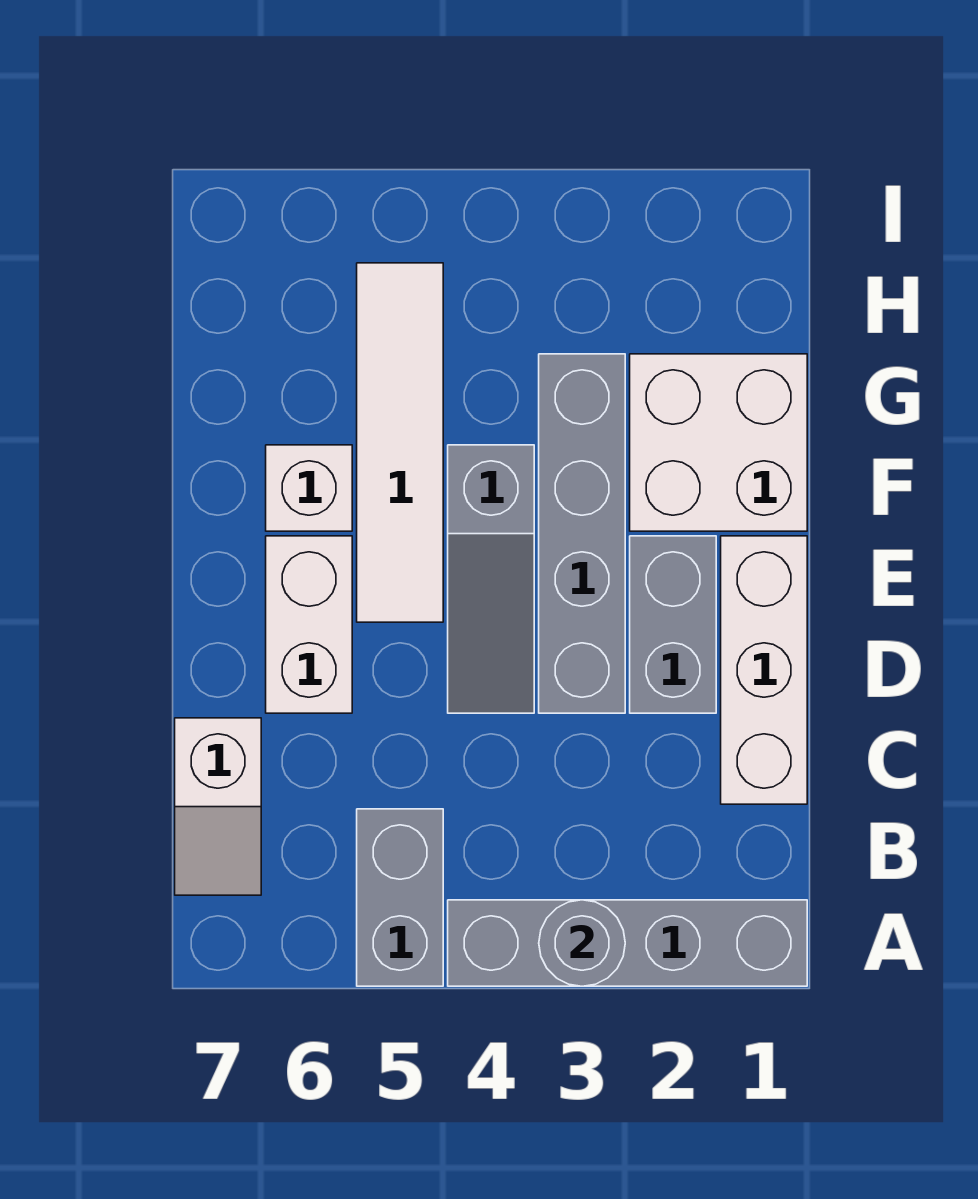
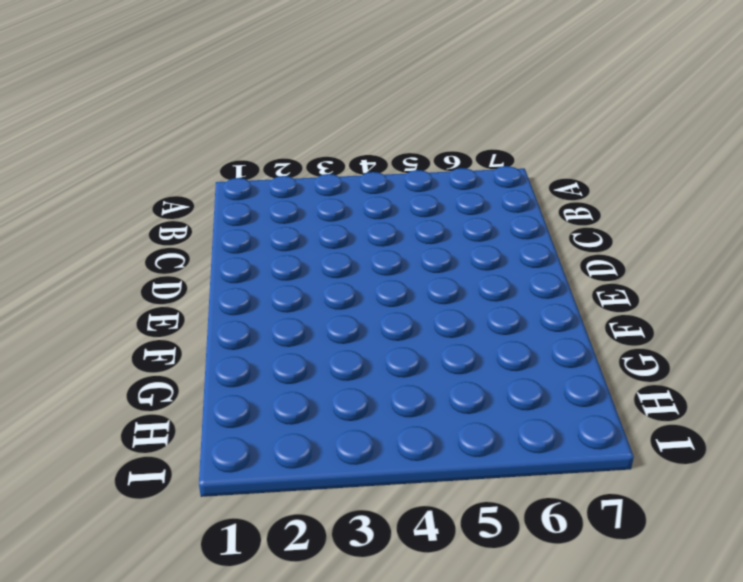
none -> grey 1x4 brick [448,900,807,986]
none -> grey 1x2 brick [357,809,443,986]
none -> white 1x2 slope [175,718,261,895]

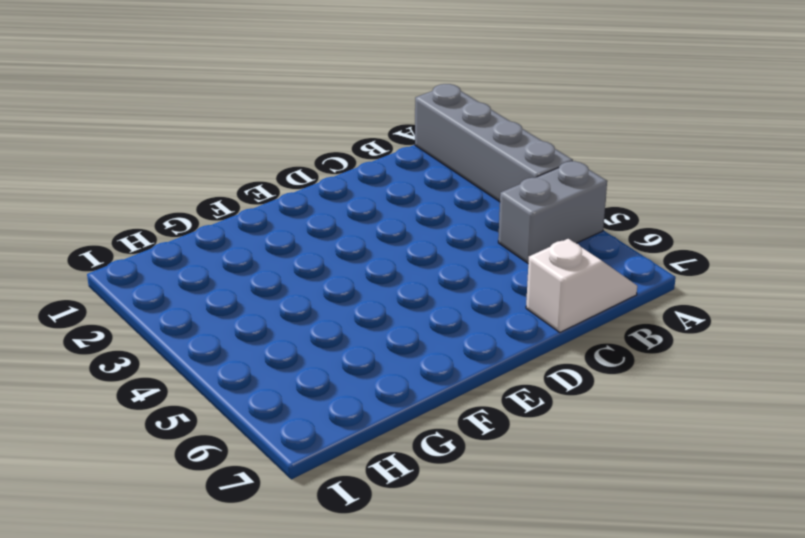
none -> white 1x3 brick [721,536,807,804]
none -> grey 1x2 brick [630,536,716,713]
none -> grey 1x4 brick [539,354,625,713]

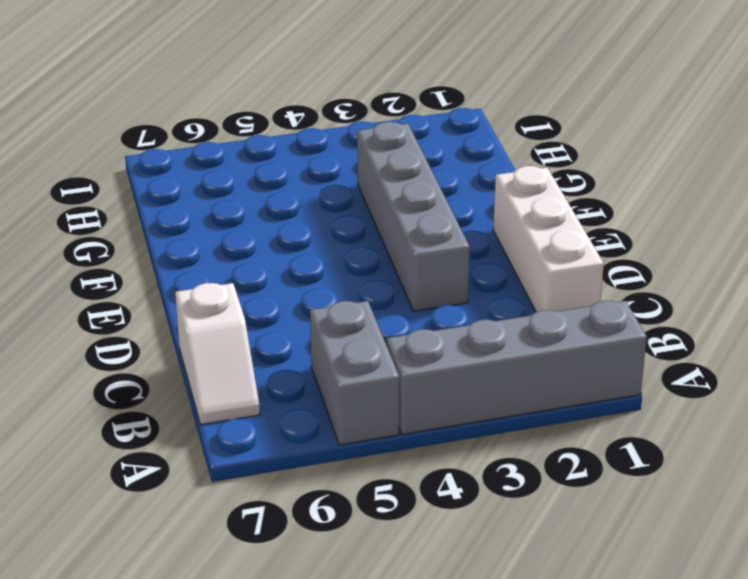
none -> grey 1x2 brick [630,536,716,713]
none -> grey 1x3 slope [448,445,534,713]
none -> white 1x2 brick [266,536,352,713]

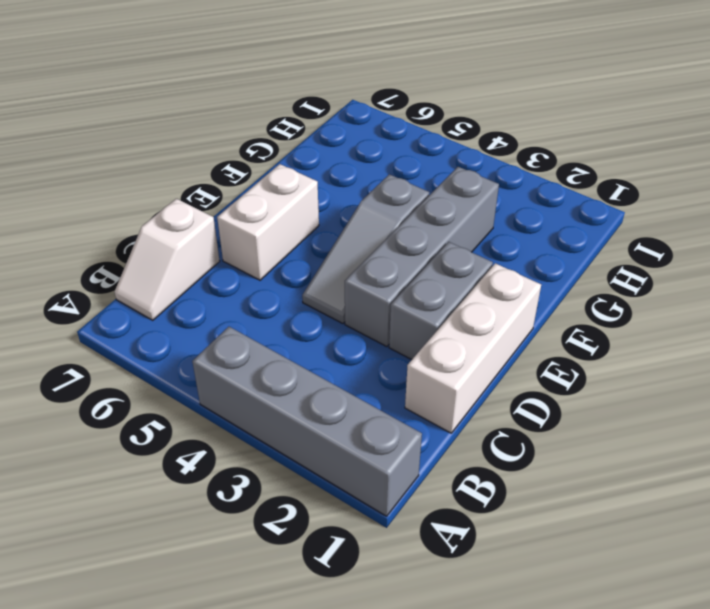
none -> grey 1x2 brick [357,809,443,986]
none -> white 1x4 tile [357,263,443,622]
none -> white 2x2 brick [630,354,807,531]

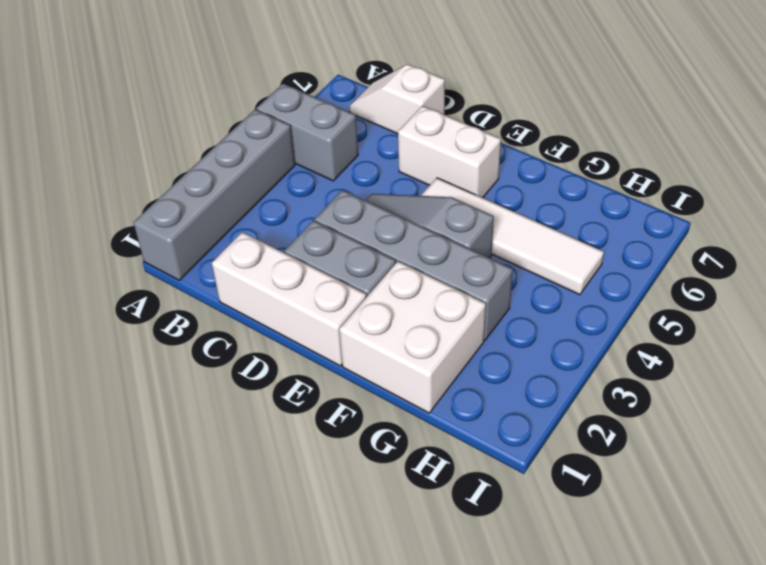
none -> white 1x1 brick [266,445,352,531]
none -> grey 1x1 round brick [539,900,625,986]

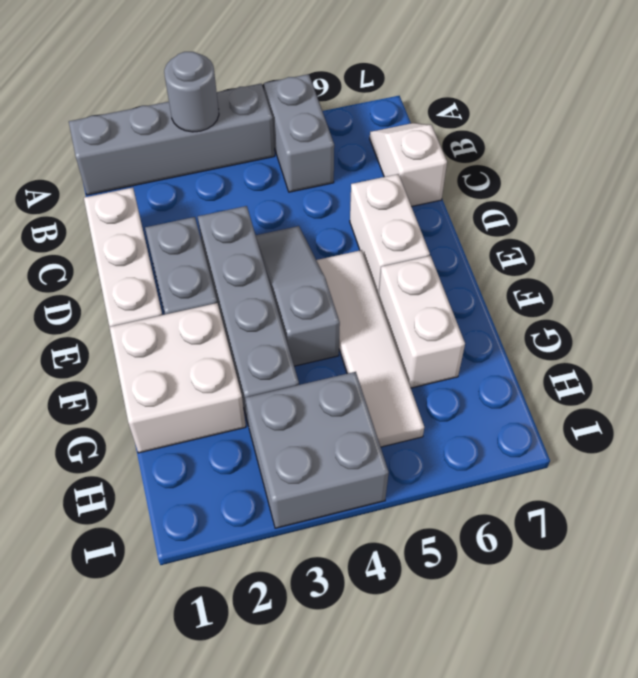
white 1x2 brick [379,256,465,388] -> white 1x1 brick [266,445,352,531]
grey 2x2 brick [245,372,389,528] -> none

